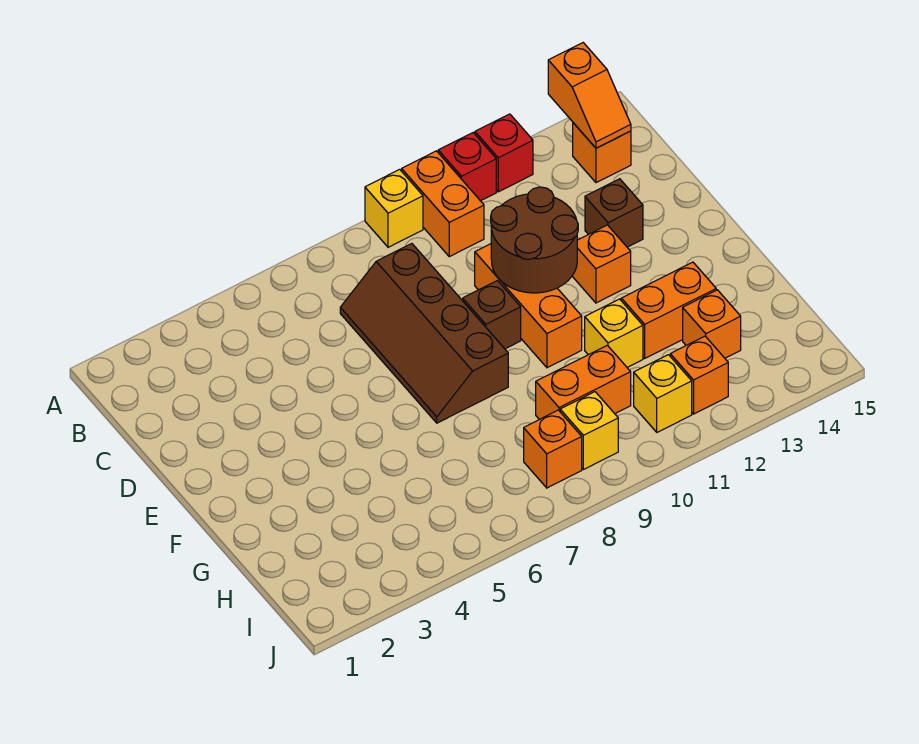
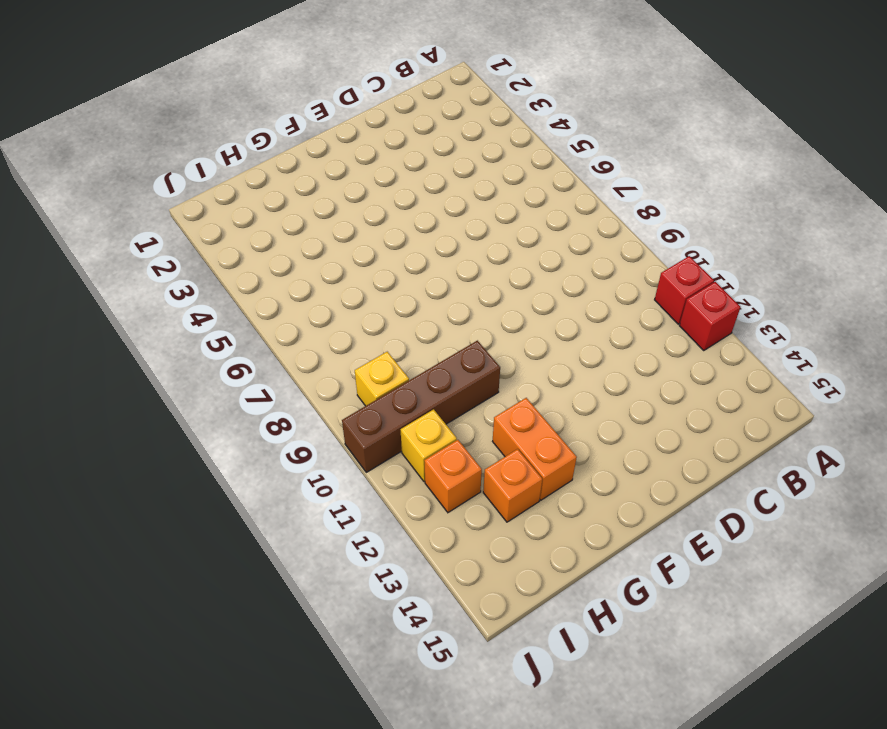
brown 1x4 brick [342,341,500,472] -> orange 1x2 brick [536,345,631,420]
none -> yellow 1x1 brick [365,169,423,247]
none -> orange 1x2 brick [402,151,484,257]
none -> orange 1x1 brick [573,123,631,183]

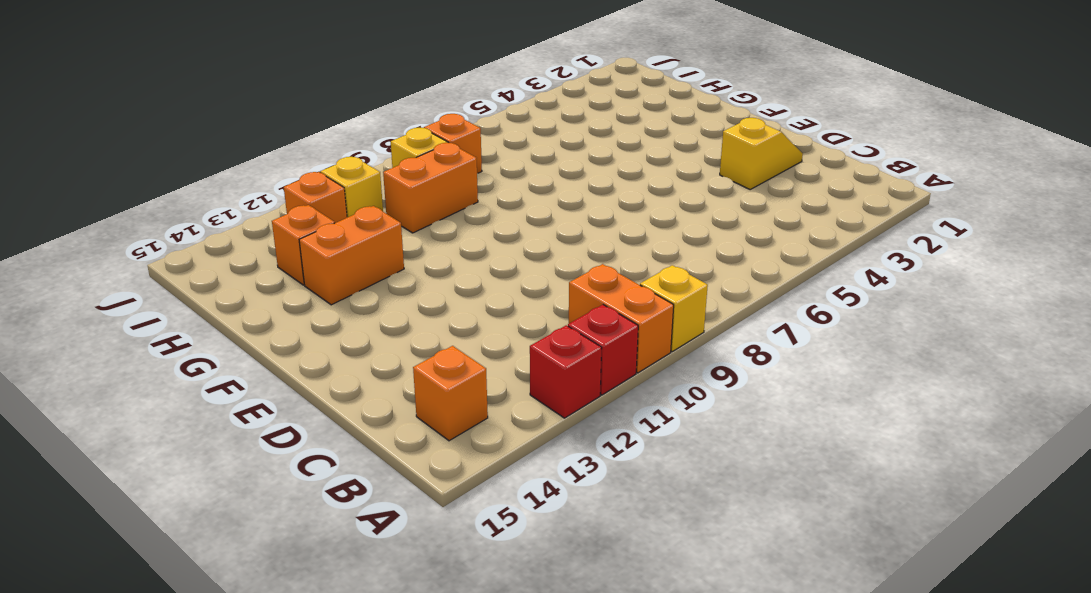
yellow 1x2 slope [720,118,803,189] -> none
none -> brown 2x4 slope [340,244,508,423]
none -> orange 1x3 brick [475,244,582,368]
none -> brown 1x1 brick [585,179,643,247]

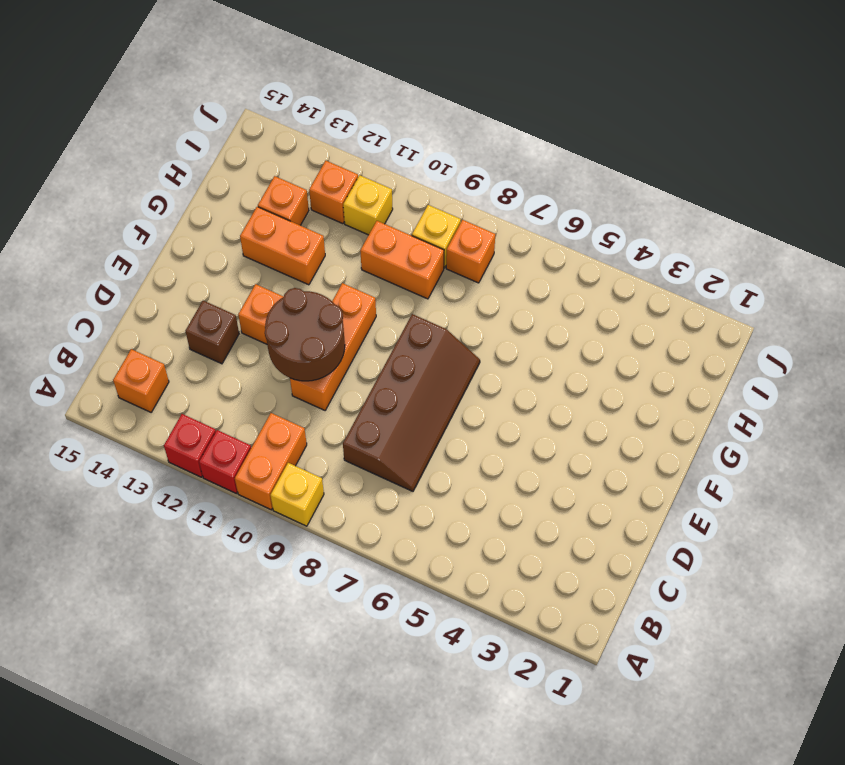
none -> brown 1x1 brick [463,281,521,349]
none -> yellow 1x1 brick [585,299,643,367]
none -> orange 1x2 slope [548,43,631,148]

